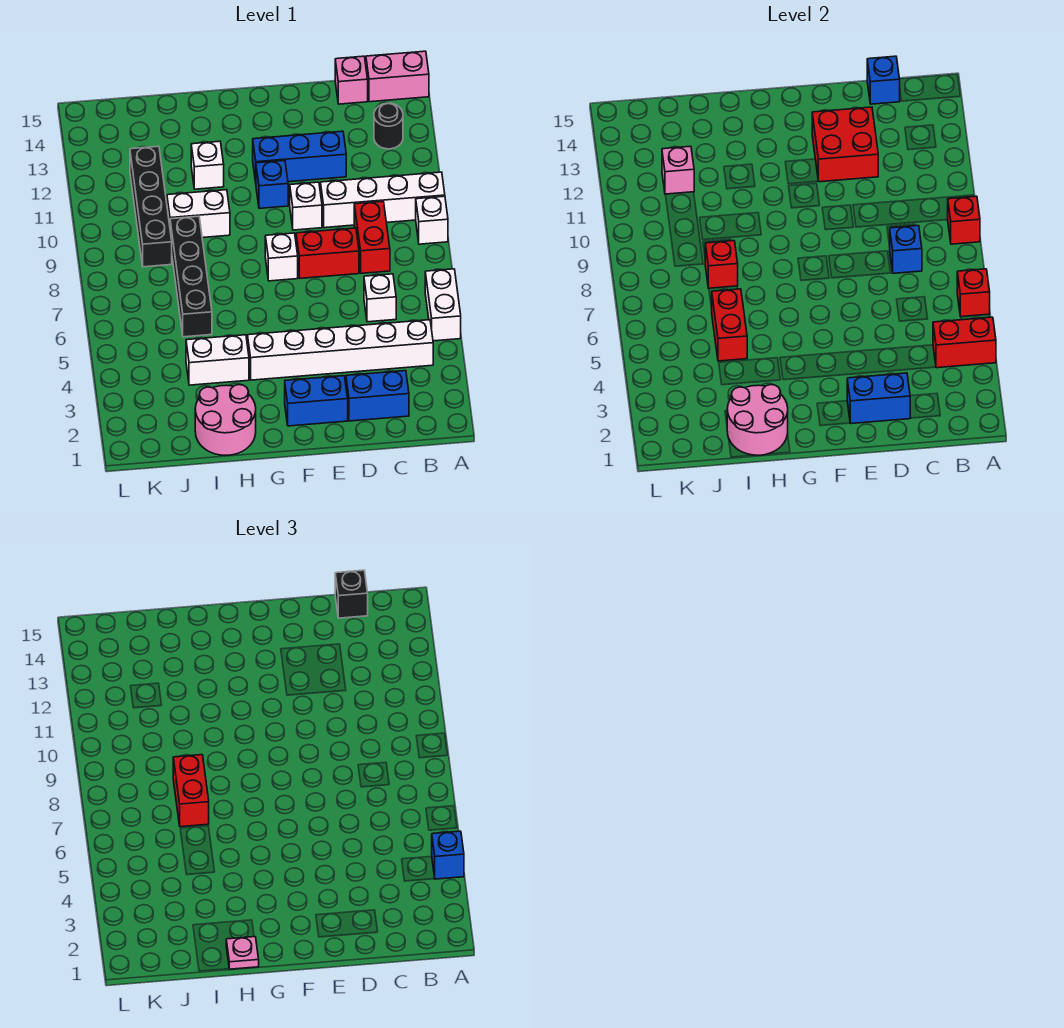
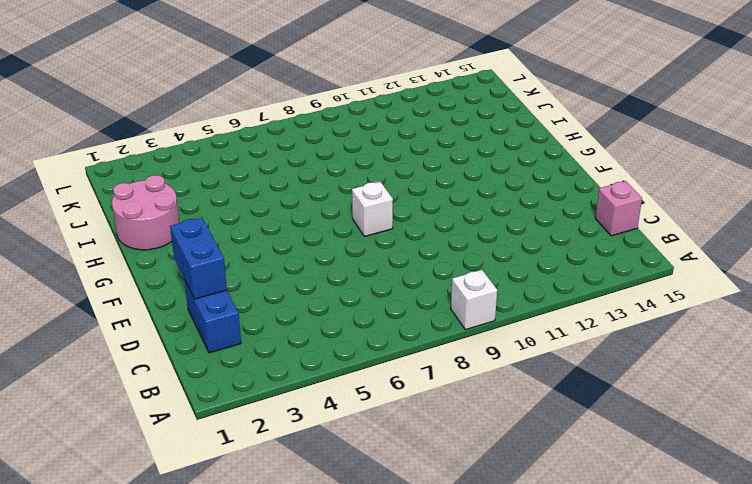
none -> white 1x2 brick [425,269,461,341]
none -> white 1x4 brick [321,172,445,228]
none -> pink 1x2 brick [366,51,429,102]
none -> white 1x6 brick [248,320,433,380]

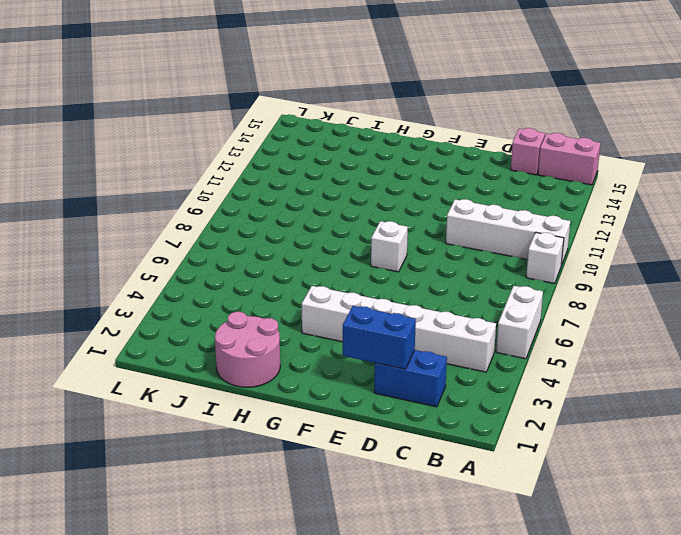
none -> black 1x1 round brick [374,103,403,149]
none -> white 1x1 brick [364,274,396,322]
none -> red 1x2 brick [354,201,390,273]
none -> red 1x2 brick [296,228,359,278]

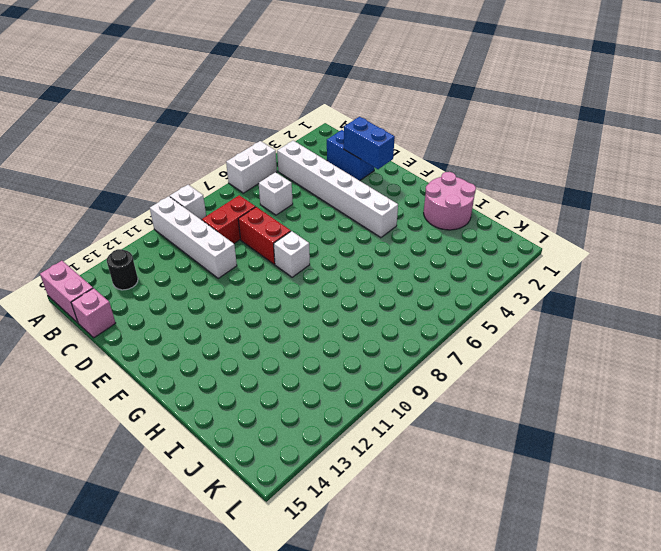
none -> blue 1x3 brick [253,131,346,182]
none -> blue 1x2 brick [285,376,348,426]
none -> white 1x1 brick [290,182,322,230]
none -> blue 1x1 brick [256,161,288,208]

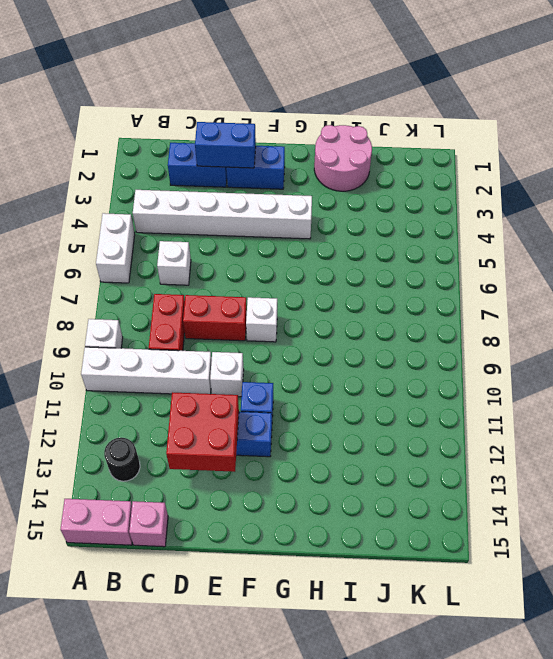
none -> white 1x2 brick [186,335,249,385]
none -> white 1x2 brick [167,190,230,238]
none -> white 1x1 brick [191,141,224,189]
none -> black 1x4 brick [170,216,212,337]

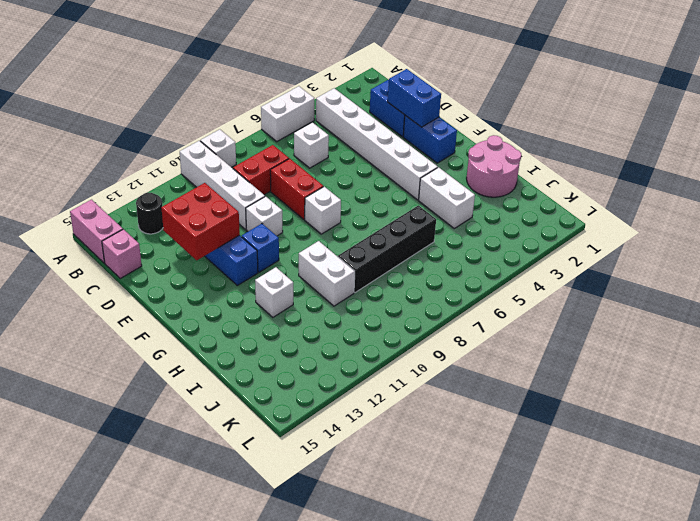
none -> black 1x4 brick [130,146,172,267]
none -> red 1x2 brick [933,317,996,368]
none -> red 1x1 brick [957,269,990,317]
none -> red 1x1 brick [948,196,980,244]

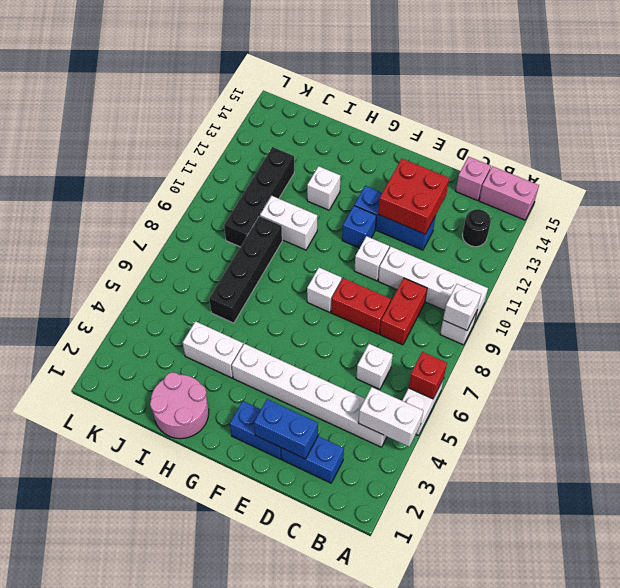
white 1x2 brick [358,387,423,447] -> red 1x2 brick [933,317,996,368]
white 1x1 brick [443,284,481,330] -> red 1x1 brick [948,196,980,244]
none -> blue 1x1 brick [890,226,922,273]
none -> blue 1x1 brick [867,56,900,104]
none -> pink 2x2 round brick [727,385,788,455]
none -> red 1x2 brick [712,289,747,361]

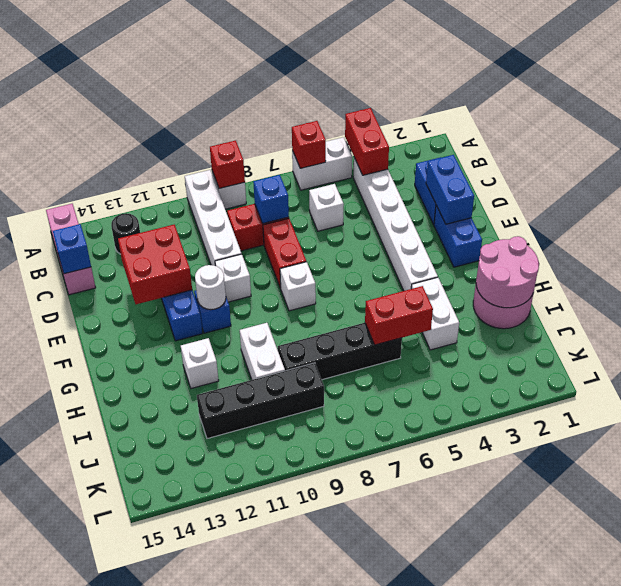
white 1x1 round brick [195,265,226,310] -> none
none -> red 1x1 brick [705,241,738,288]
none -> pink 1x1 brick [662,146,694,194]
none -> blue 1x1 brick [432,831,464,879]
none -> black 1x1 brick [335,570,368,618]

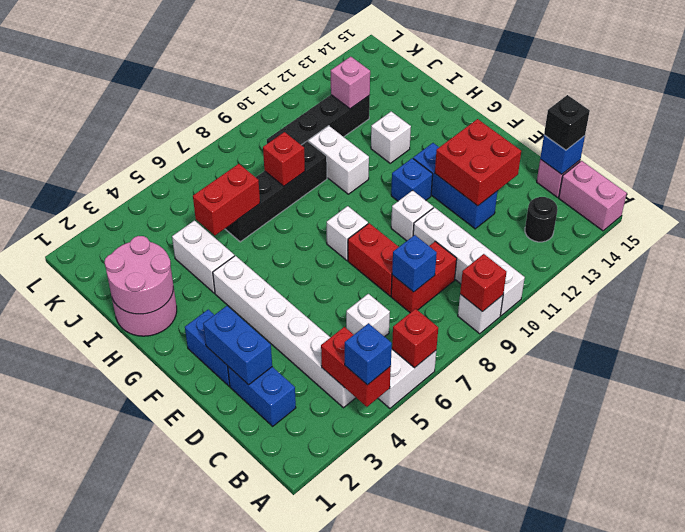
none -> pink 1x1 plate [226,937,259,969]
none -> red 1x2 brick [173,755,209,827]

